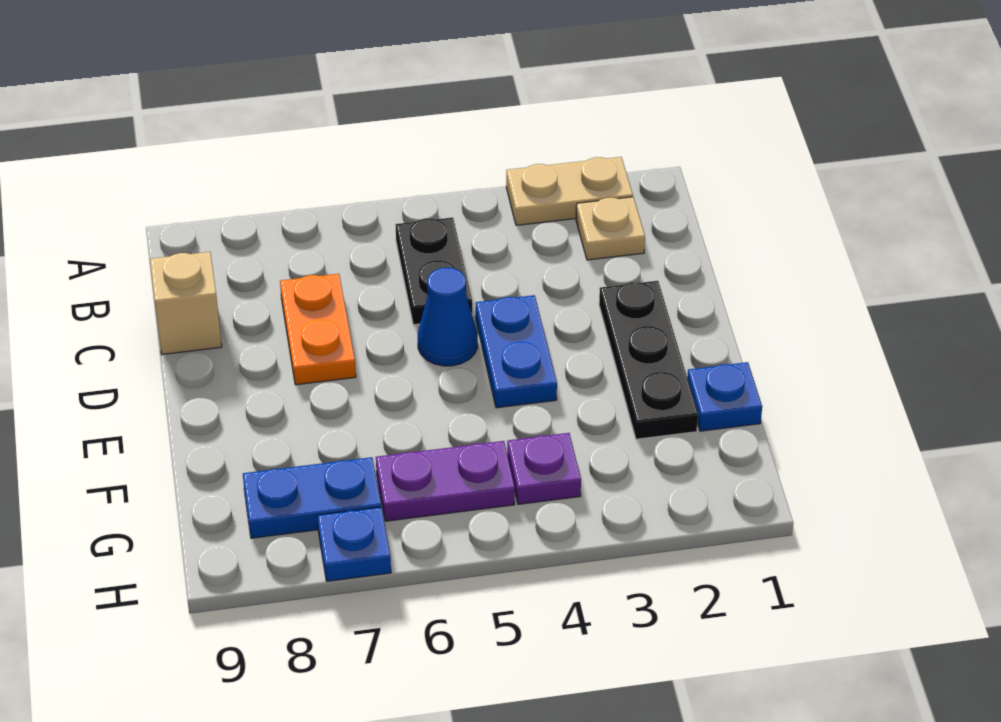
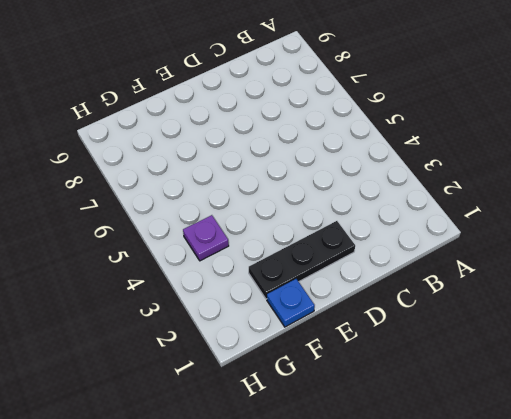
none -> tan 1x2 plate [506,157,633,225]
none -> tan 1x1 plate [576,197,645,260]
none -> black 1x2 plate [396,217,472,325]

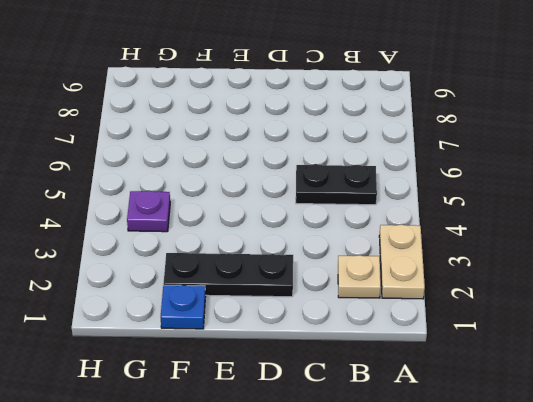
none -> orange 1x2 plate [280,274,356,385]
none -> tan 1x1 brick [150,252,222,354]
none -> blue 1x2 plate [476,295,557,408]

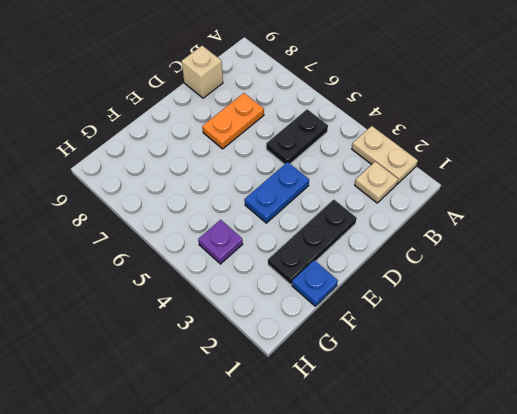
none -> blue 1x1 cone [418,268,478,366]
none -> purple 1x2 plate [376,441,515,521]
none -> blue 1x2 plate [243,457,381,538]

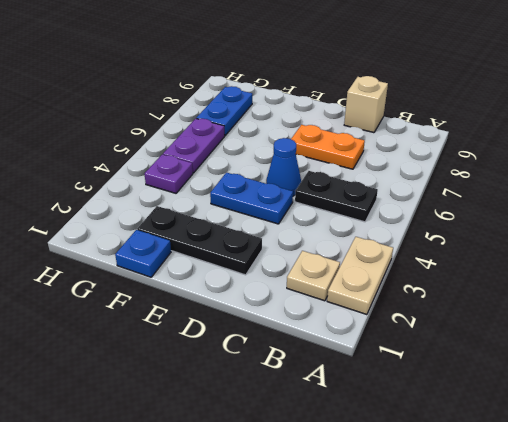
none -> blue 1x1 plate [317,507,391,581]

